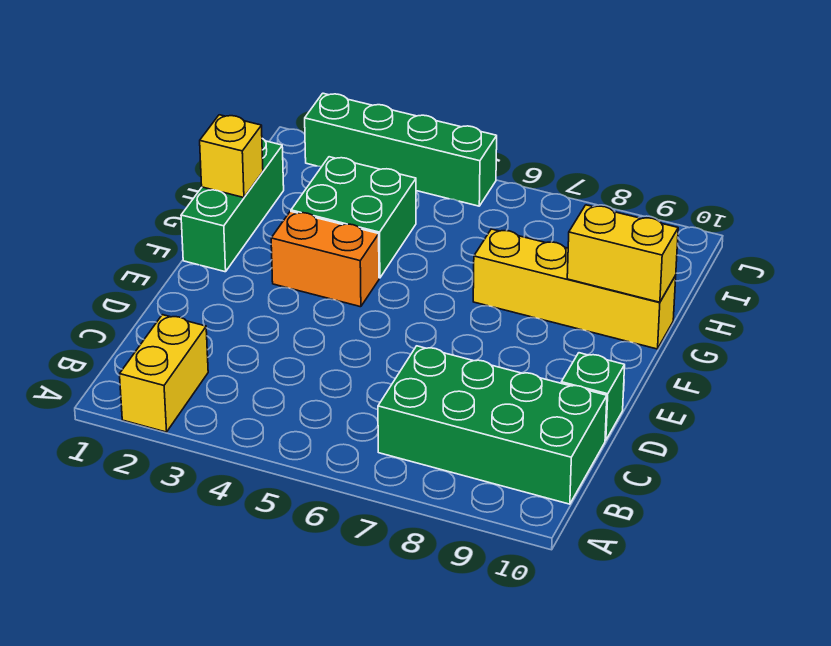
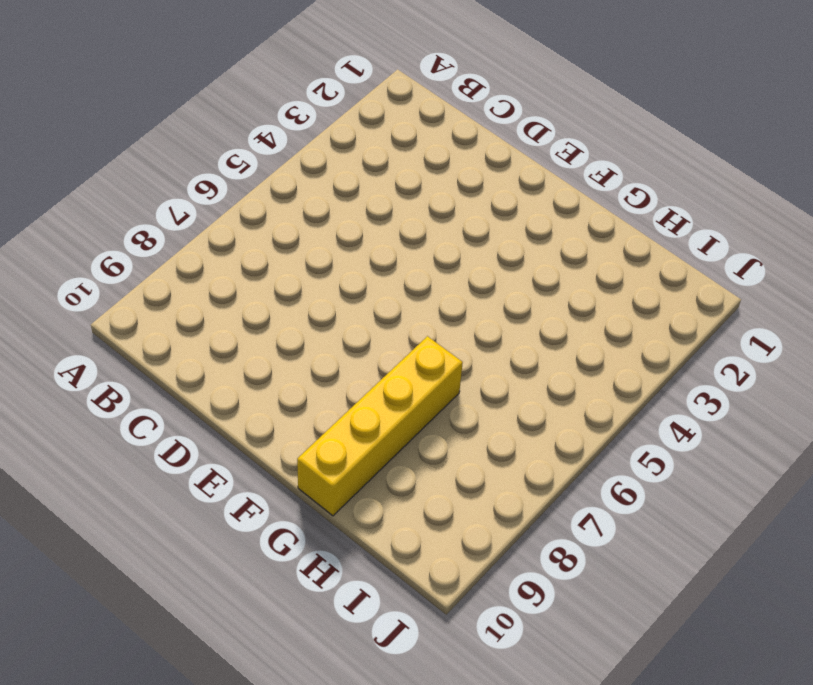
none -> yellow 1x2 brick [120,315,208,432]
none -> green 2x4 brick [378,346,607,504]

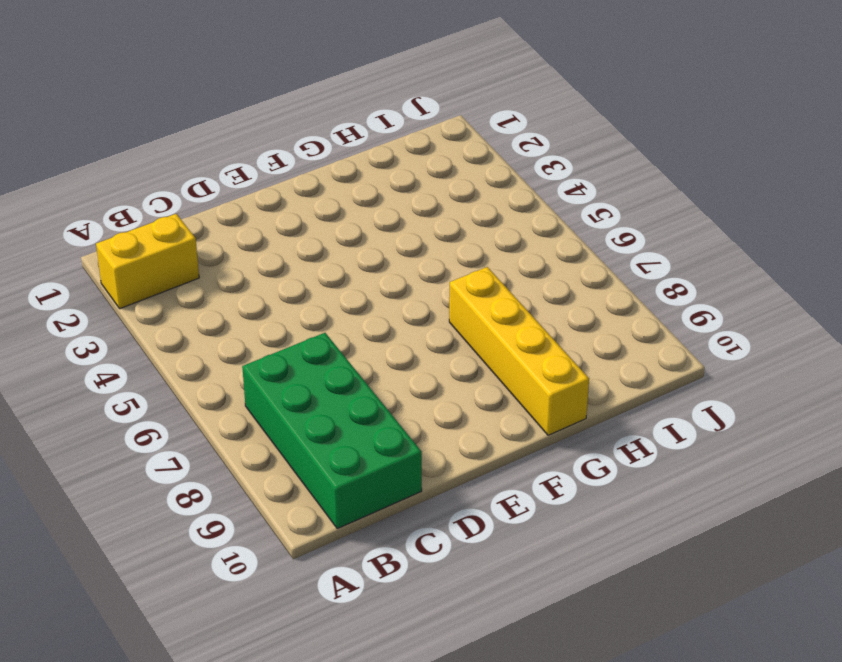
none -> green 1x1 brick [561,353,625,440]
none -> green 1x3 brick [181,139,284,272]

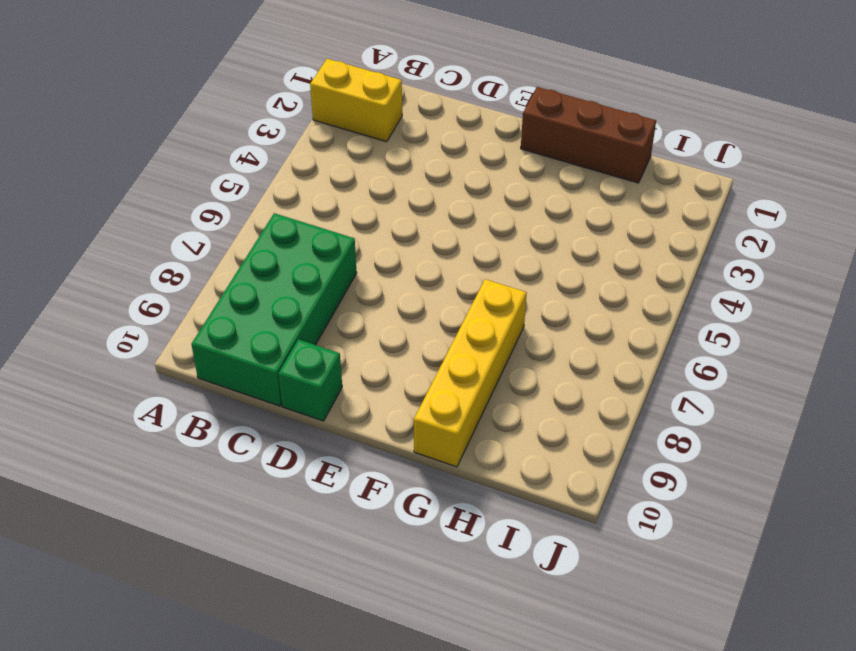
brown 1x3 brick [521,87,656,183] -> green 1x3 brick [181,139,284,272]
none -> orange 1x2 brick [271,211,379,307]
none -> green 2x2 brick [291,157,416,278]

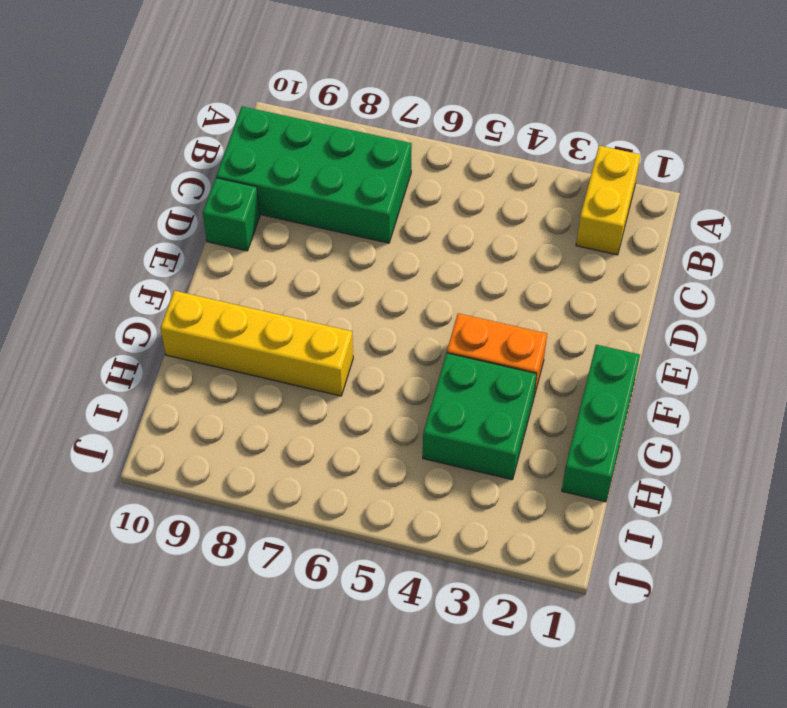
none -> green 1x4 brick [305,93,497,206]
none -> yellow 1x1 brick [200,115,263,198]

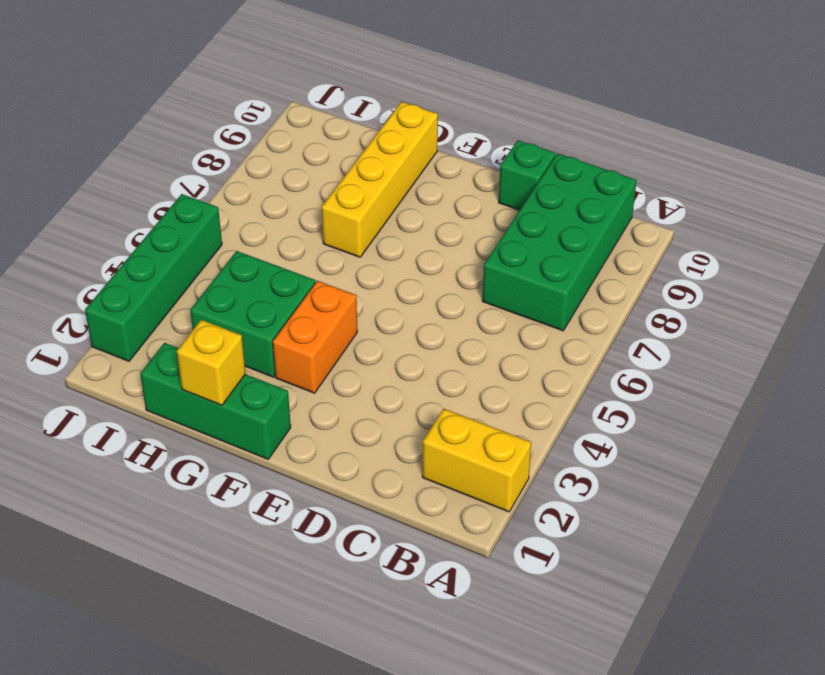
none -> yellow 1x2 brick [567,205,678,302]

